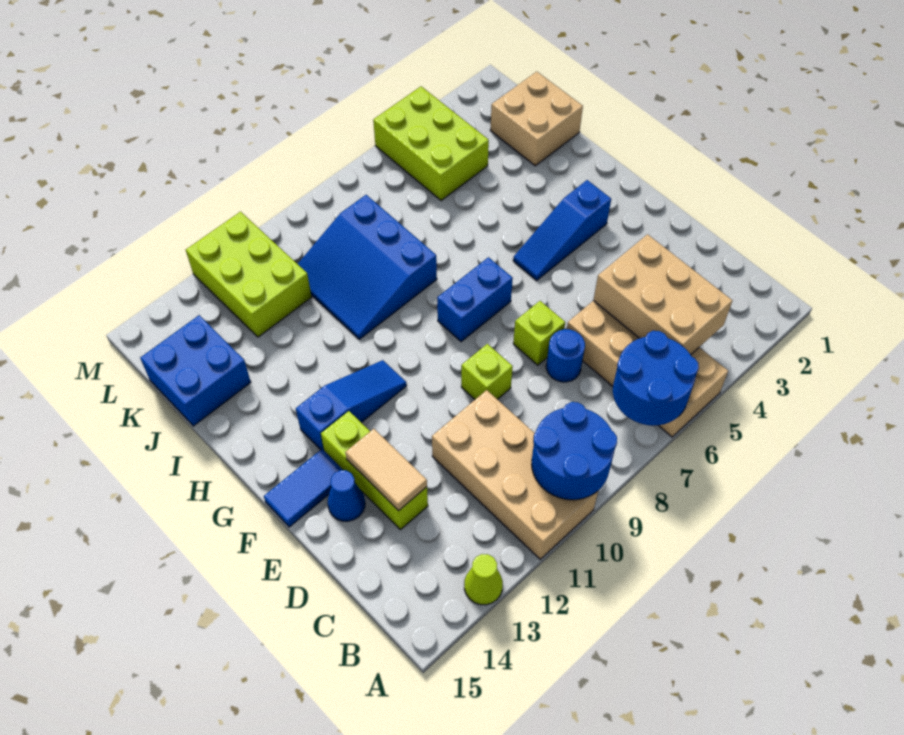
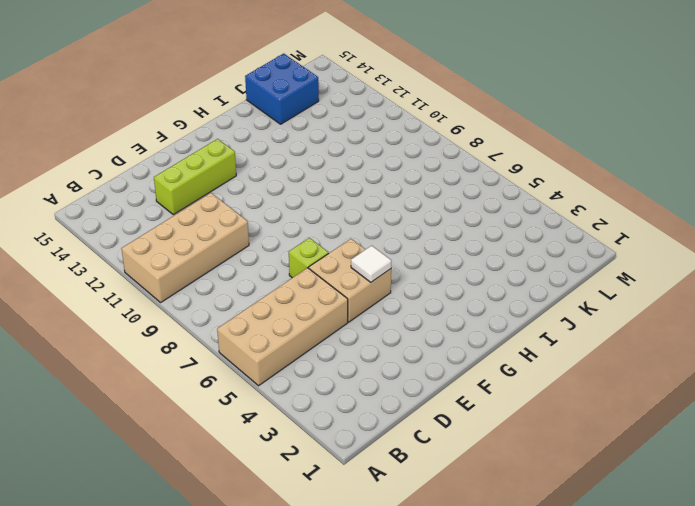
tan 2x2 brick [309,239,391,322] -> tan 2x2 brick moved to [490,72,583,166]
white 1x1 tile [351,246,392,282] -> none
none -> lime 1x1 cone [464,554,503,605]
none -> blue 1x1 round brick [546,329,585,382]
none -> lime 1x1 brick [461,344,513,400]

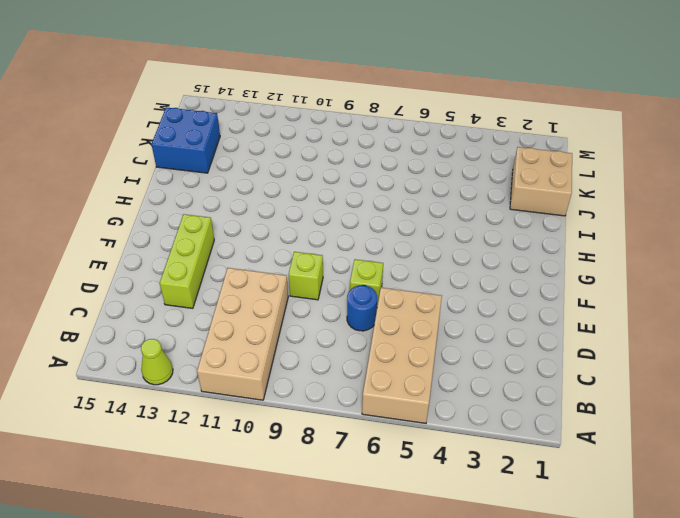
none -> blue 1x1 cone [328,470,365,521]
none -> blue 1x2 tile [264,449,343,527]
none -> blue 1x3 slope [513,180,611,280]

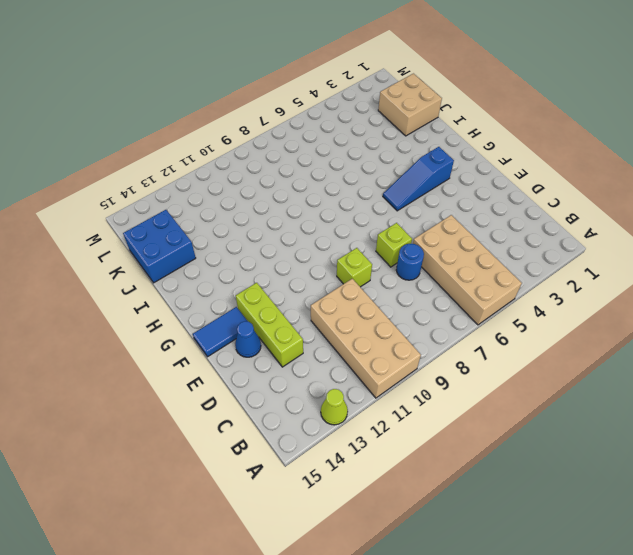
none -> blue 1x2 brick [437,257,513,342]
none -> blue 1x3 slope [296,360,407,450]
none -> blue 3x3 slope [298,195,437,339]

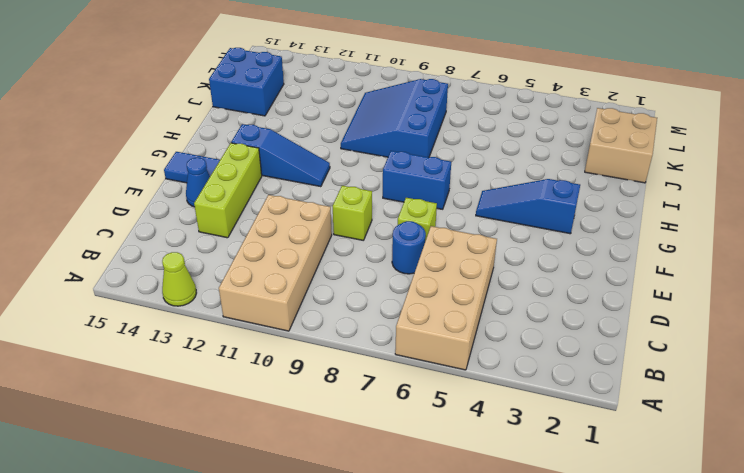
none -> lime 2x3 brick [373,86,489,201]
none -> lime 2x3 brick [186,212,312,337]
none -> blue 2x2 round brick [613,331,699,426]

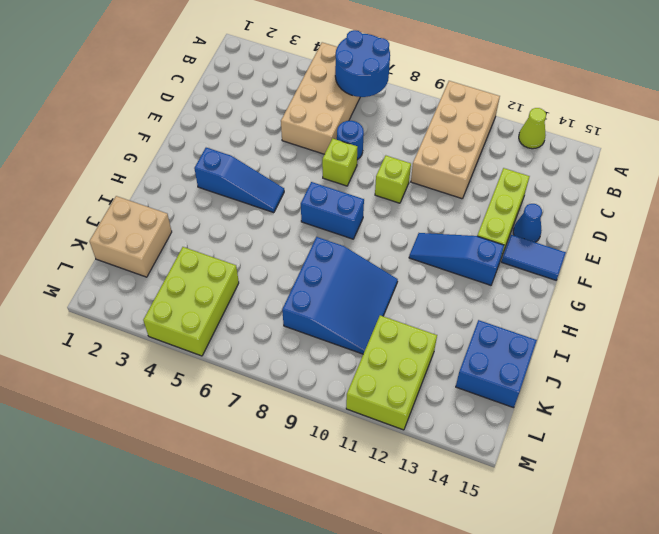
none -> blue 2x2 round brick [532,402,617,500]
none -> tan 2x3 brick [593,234,733,355]
none -> tan 1x2 tile [345,429,427,511]

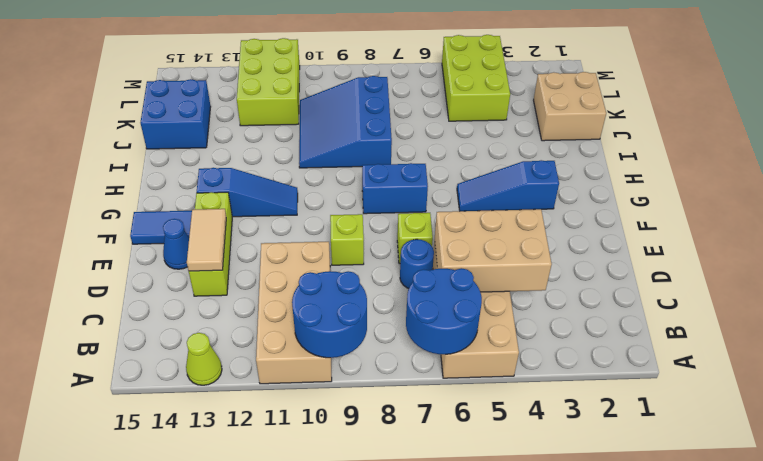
tan 2x3 brick [435,209,552,292] -> tan 2x3 brick turned to [593,234,733,355]

